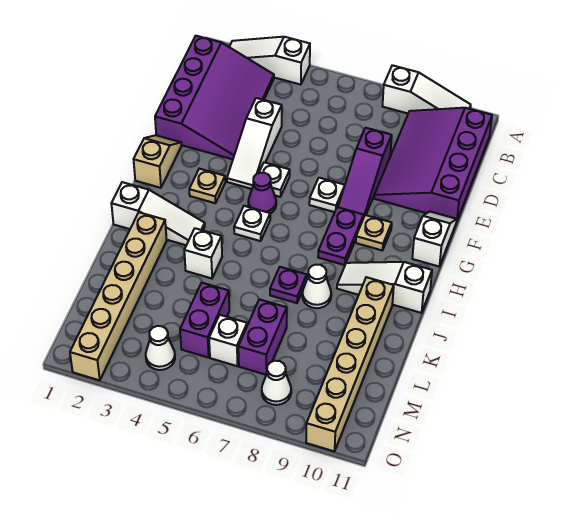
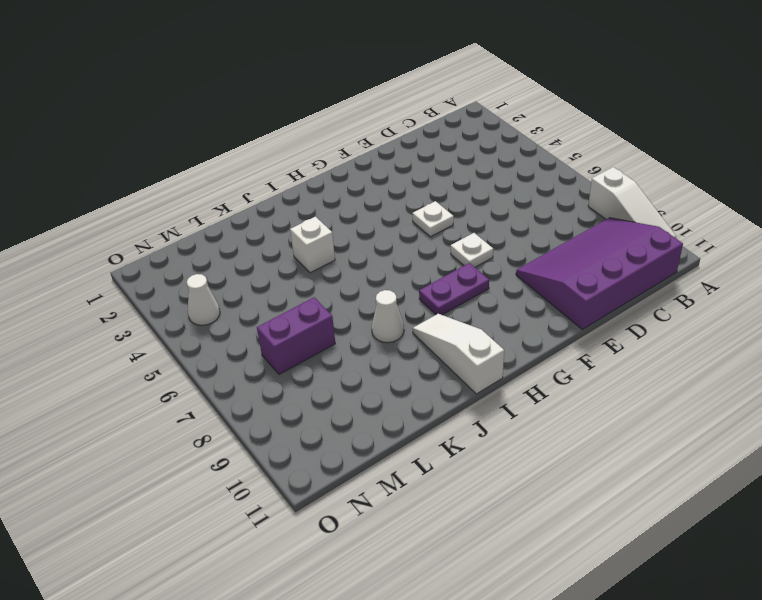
none -> white 1x3 slope [229,37,310,85]
none -> purple 3x4 slope [155,36,274,159]
none -> white 1x3 slope [227,98,282,189]

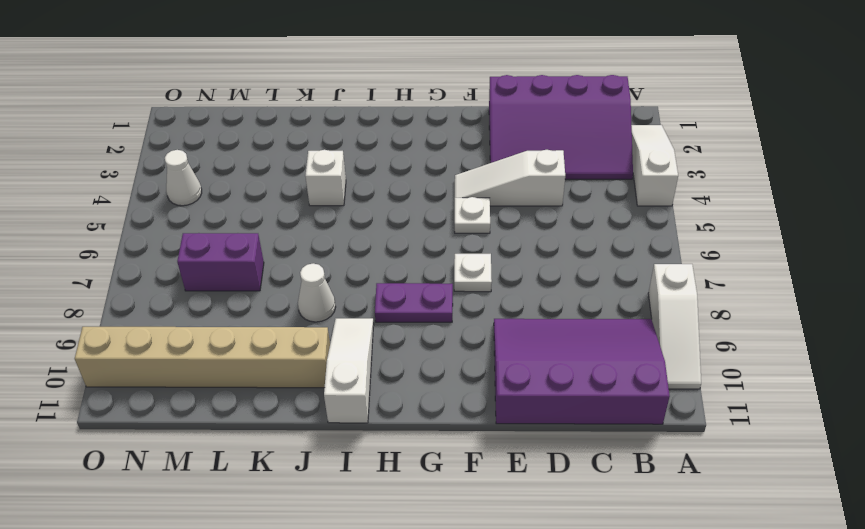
none -> purple 1x3 slope [338,128,392,218]
none -> tan 1x2 slope [134,135,181,188]
none -> white 1x2 slope [412,212,457,266]

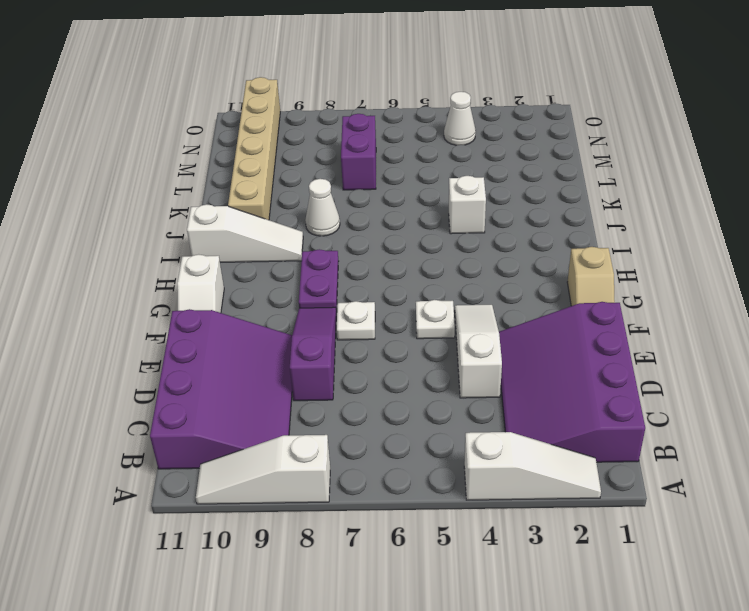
none -> tan 1x1 plate [189,169,225,203]
none -> purple 1x1 cone [248,173,276,214]
none -> tan 1x1 plate [356,215,392,250]

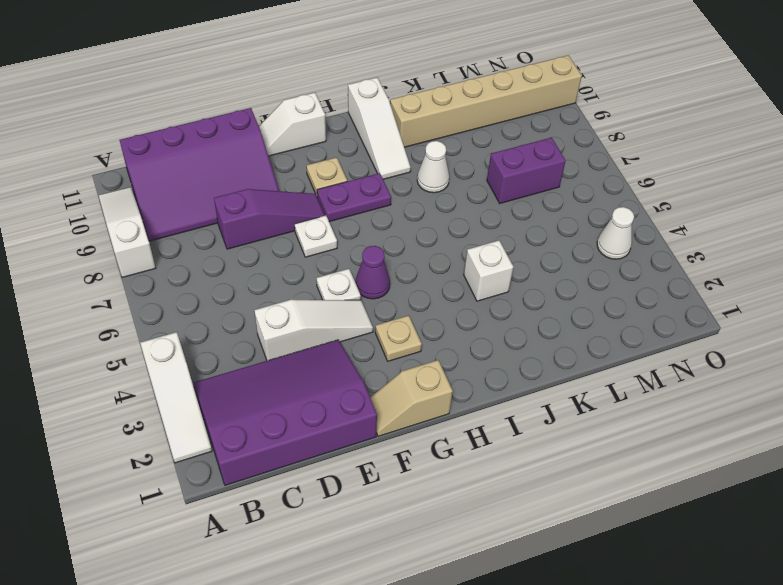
none -> white 1x1 plate [234,206,270,241]
none -> white 1x3 slope [111,182,205,245]
none -> tan 1x6 brick [70,212,167,380]

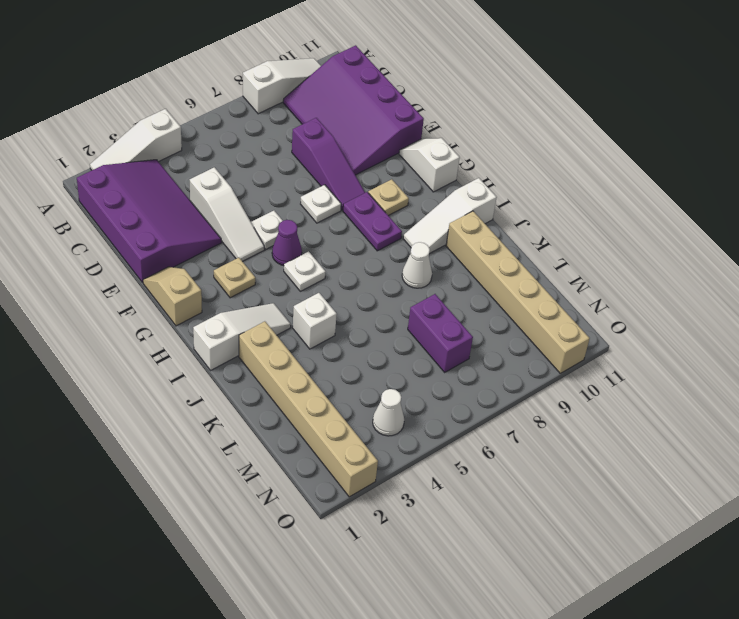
none -> purple 1x1 plate [270,267,307,303]
none -> purple 1x2 brick [180,283,229,358]
none -> white 1x1 brick [209,315,247,366]

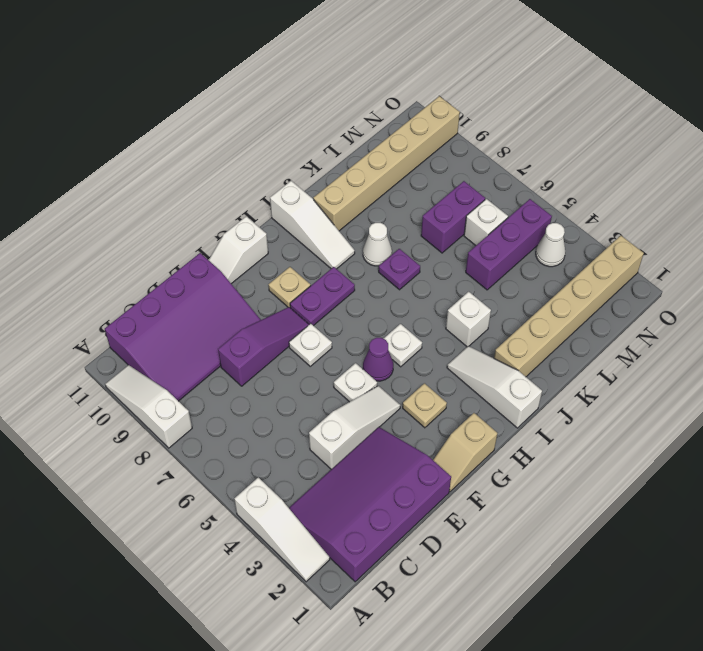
purple 1x3 brick [466,199,552,290] -> purple 1x2 brick [180,283,229,358]
none -> white 1x1 cone [262,361,291,405]

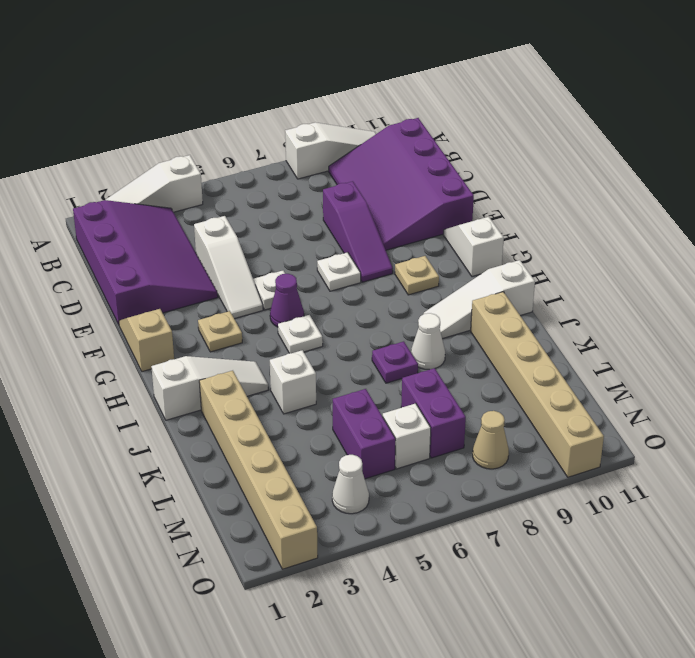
tan 1x1 cone [473,411,509,469] -> white 1x1 cone [262,361,291,405]
none -> purple 1x2 plate [318,207,364,265]

